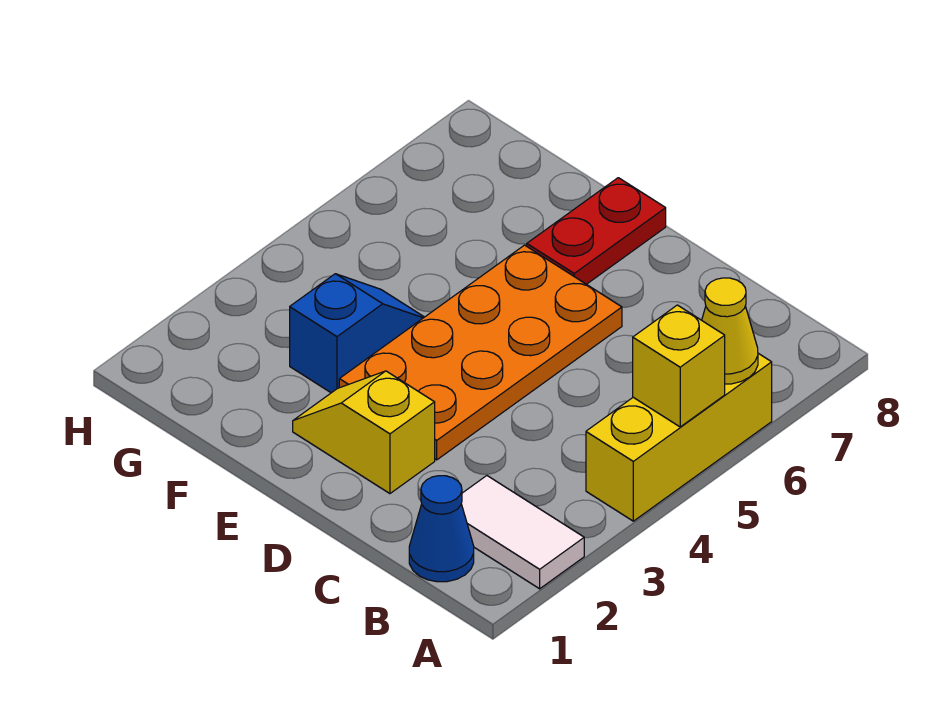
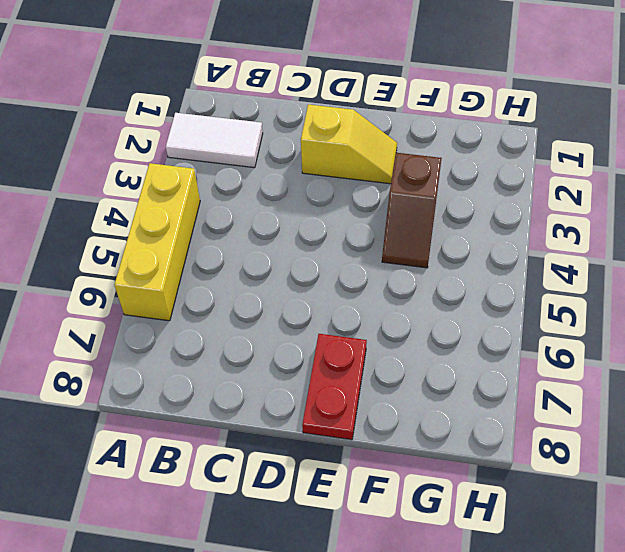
brown 1x2 slope [382,153,442,268] -> blue 1x2 slope [290,274,424,393]
none -> blue 1x1 cone [409,476,474,582]
none -> orange 2x4 plate [339,245,622,460]

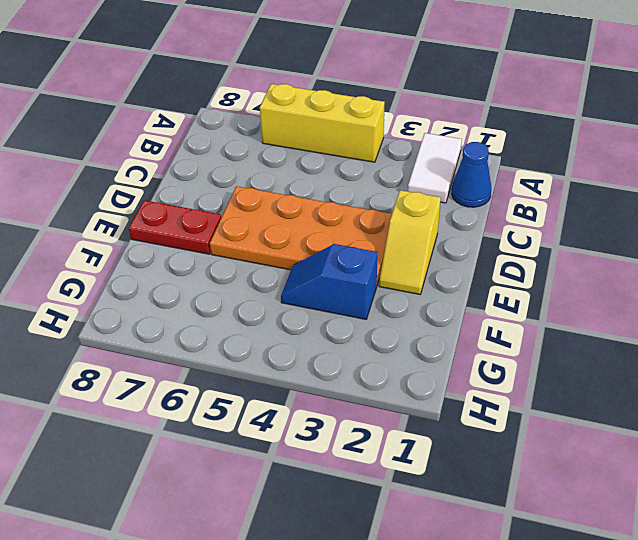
none -> yellow 1x1 brick [633,305,725,427]
none -> yellow 1x1 cone [702,278,758,384]

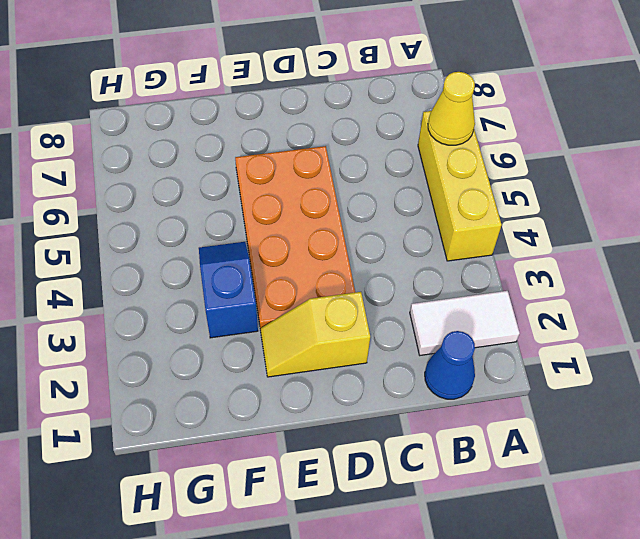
none -> red 1x2 plate [527,178,666,284]
none -> yellow 1x1 brick [633,305,725,427]

